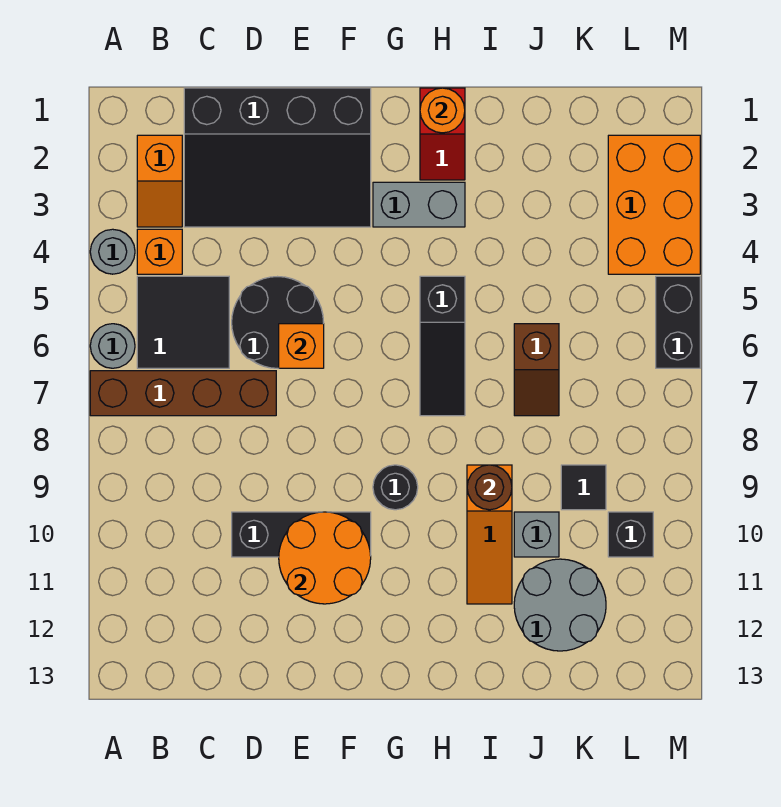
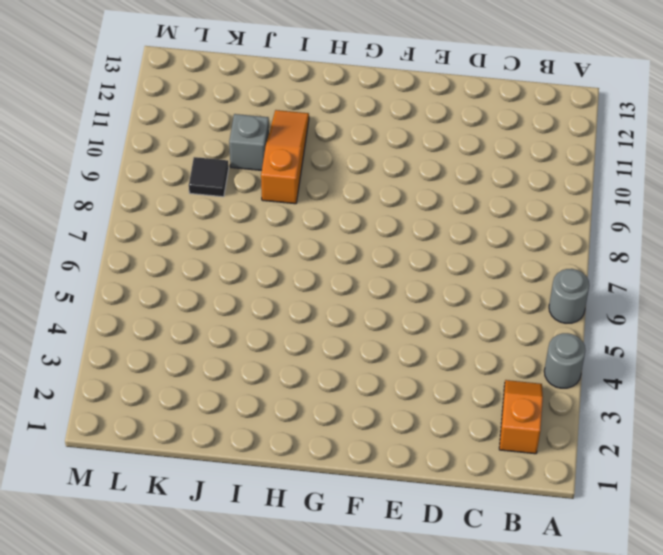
none -> brown 1x4 brick [90,371,276,416]
none -> orange 1x1 brick [137,229,182,274]
none -> black 2x2 tile [137,276,229,368]

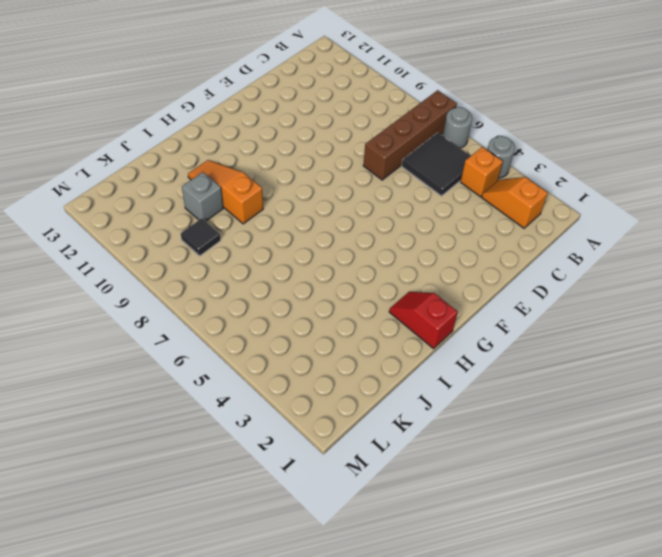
none -> black 3x4 slope [184,88,371,227]
none -> black 2x2 round brick [232,277,324,368]
none -> black 1x3 brick [232,512,371,557]

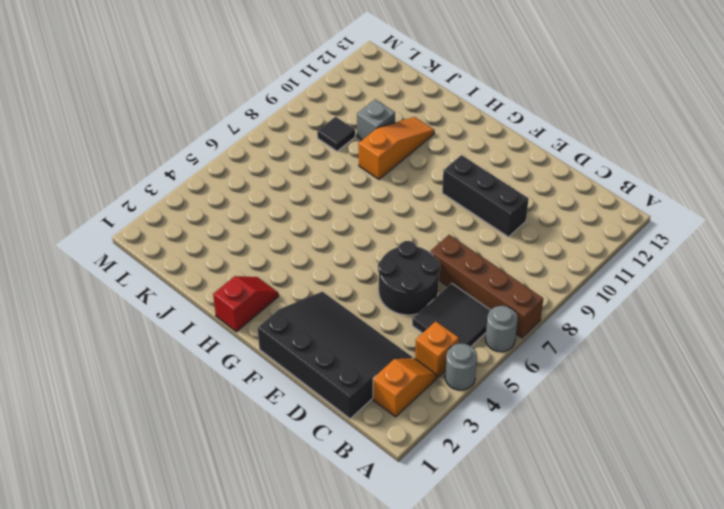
none -> grey 1x2 brick [373,182,465,227]
none -> black 1x1 round brick [373,465,418,510]
none -> black 1x3 slope [420,276,465,416]

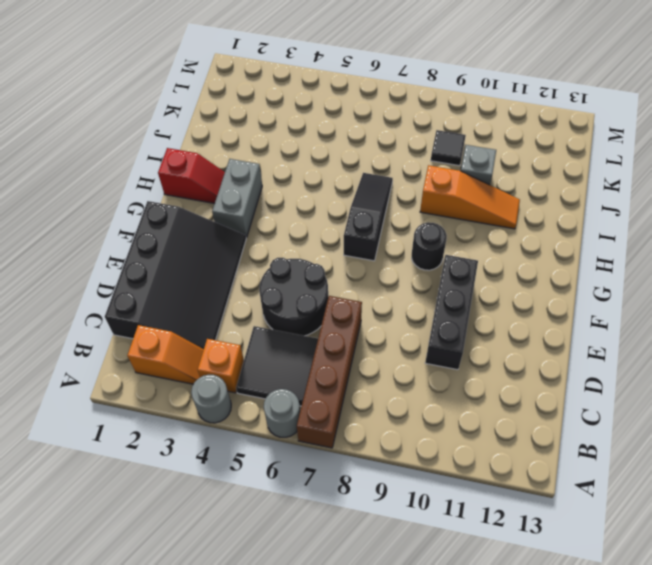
black 1x3 slope [344,173,393,261] -> black 1x3 slope turned to [420,276,465,416]
none -> brown 1x2 slope [514,324,559,416]
none -> grey 2x2 round brick [514,559,606,651]
none -> orange 2x3 brick [608,135,700,274]

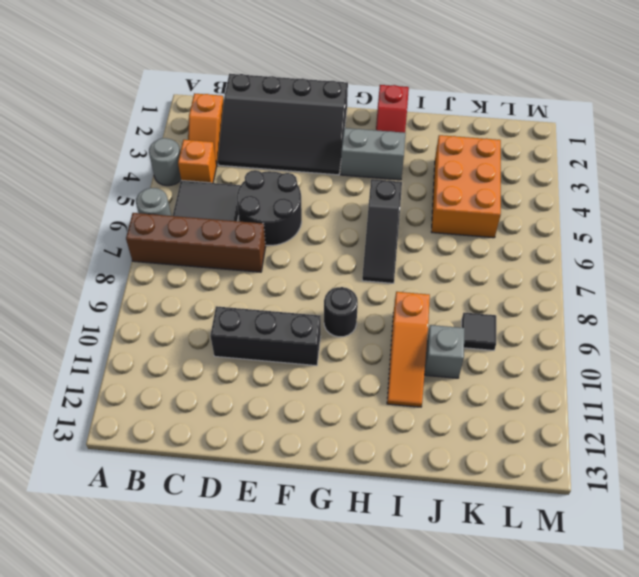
orange 2x3 brick [432,135,501,238] -> orange 2x3 brick moved to [608,135,700,274]
none -> brown 1x2 slope [514,324,559,416]
none -> grey 2x2 round brick [514,559,606,651]
none -> black 1x1 brick [608,512,653,557]

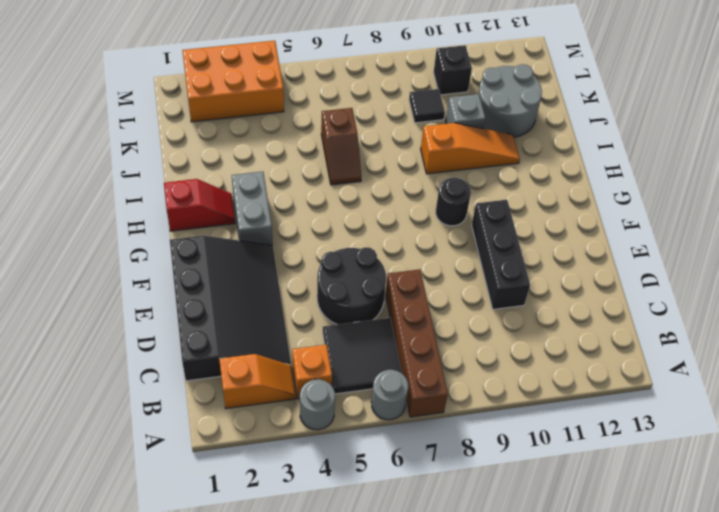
brown 1x2 slope [321,108,361,185] -> brown 1x2 slope turned to [514,324,559,416]
none -> black 1x3 slope [420,276,465,416]
none -> black 1x2 brick [656,276,700,368]
none -> orange 1x1 brick [279,324,324,368]

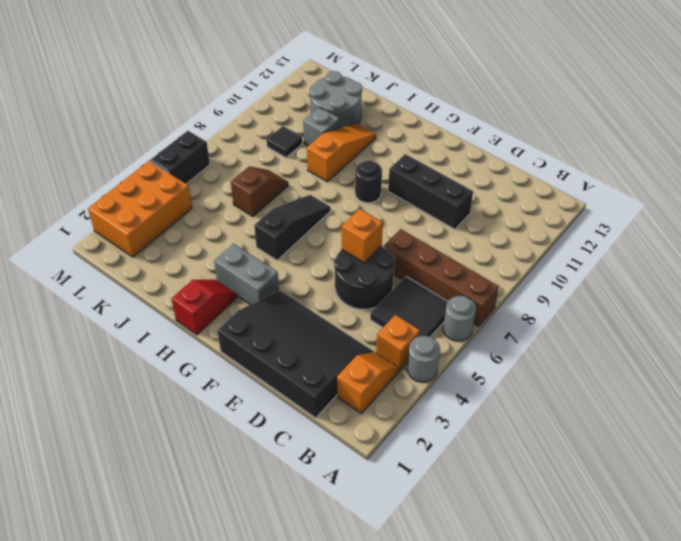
none -> black 1x1 brick [608,512,653,557]
none -> orange 2x2 round brick [279,512,371,604]
none -> orange 1x1 round brick [420,88,465,133]

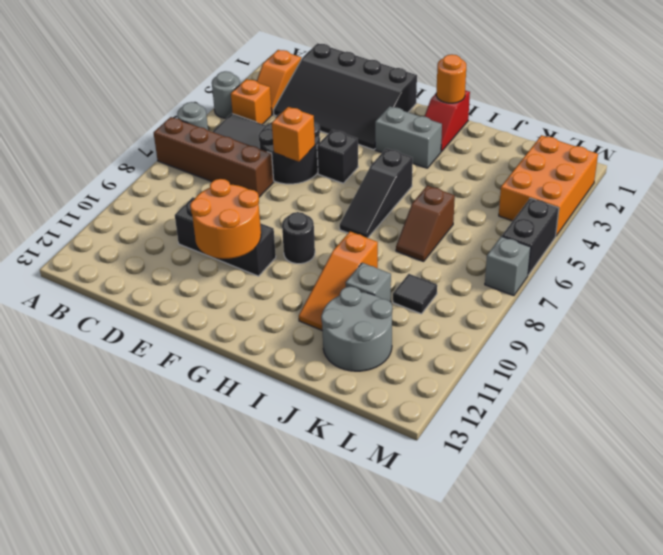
black 1x1 brick [317,130,358,183] -> black 1x1 brick moved to [608,512,653,557]
grey 1x1 brick [485,236,531,296] -> none
none -> brown 1x1 round brick [467,465,512,510]

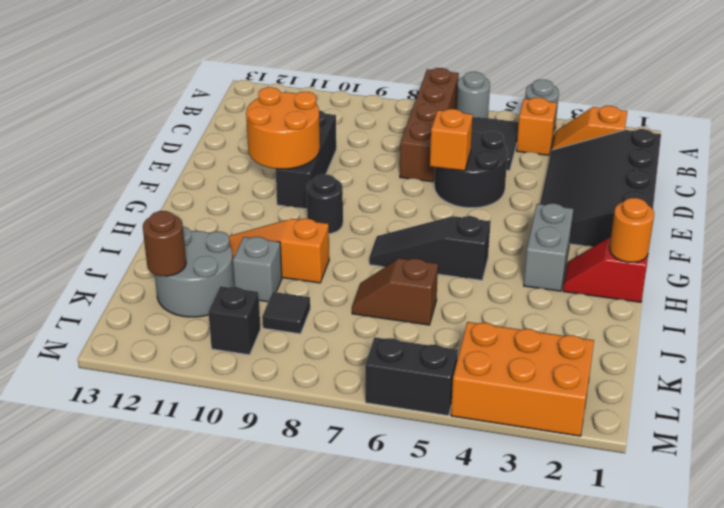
brown 1x1 round brick [143,211,186,276] -> brown 1x1 round brick moved to [467,465,512,510]

